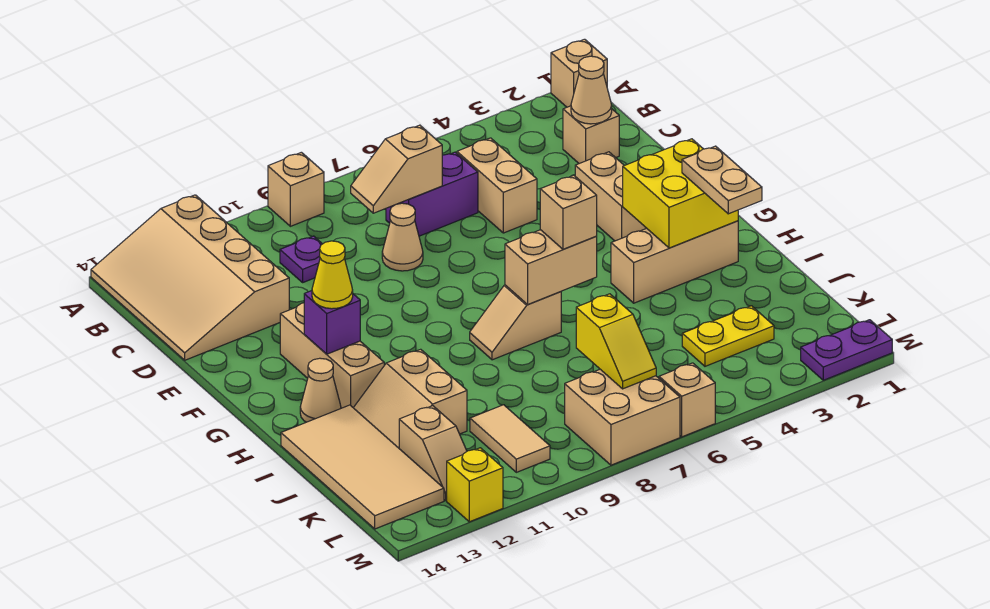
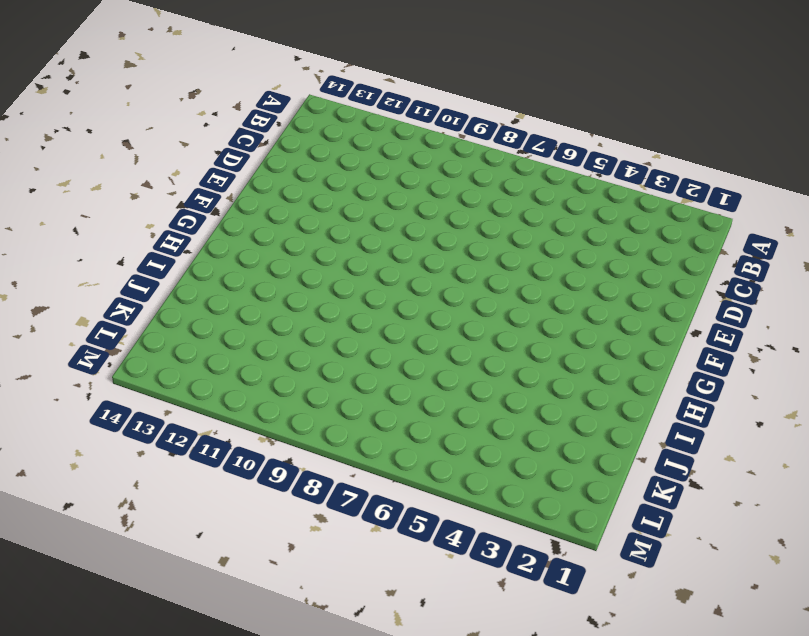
none -> tan 1x1 brick [551,39,607,107]
none -> tan 1x1 brick [268,152,324,226]
none -> tan 3x4 slope [91,195,289,360]
none -> tan 1x1 brick [563,106,619,164]

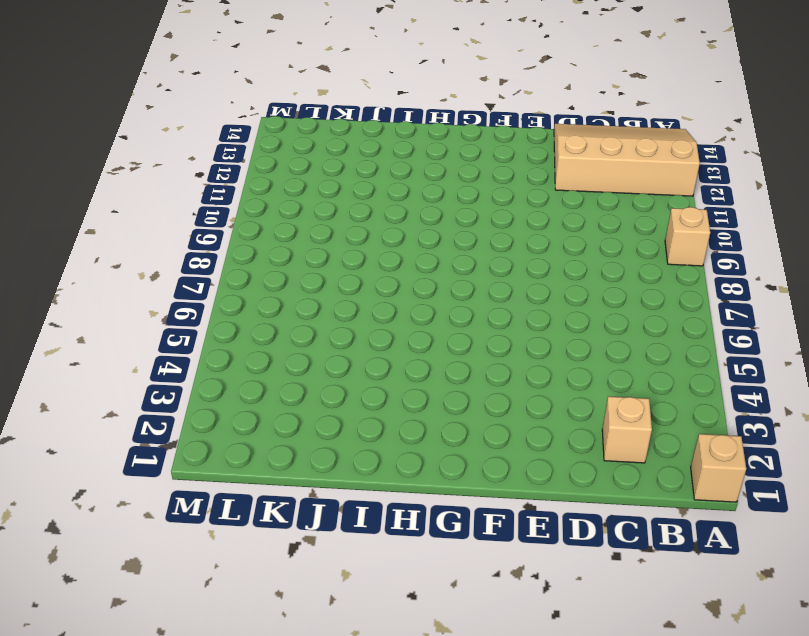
none -> tan 1x2 brick [457,138,537,233]
none -> purple 1x2 brick [386,152,478,236]
none -> purple 1x1 plate [280,236,322,282]
none -> tan 1x1 cone [382,203,423,271]

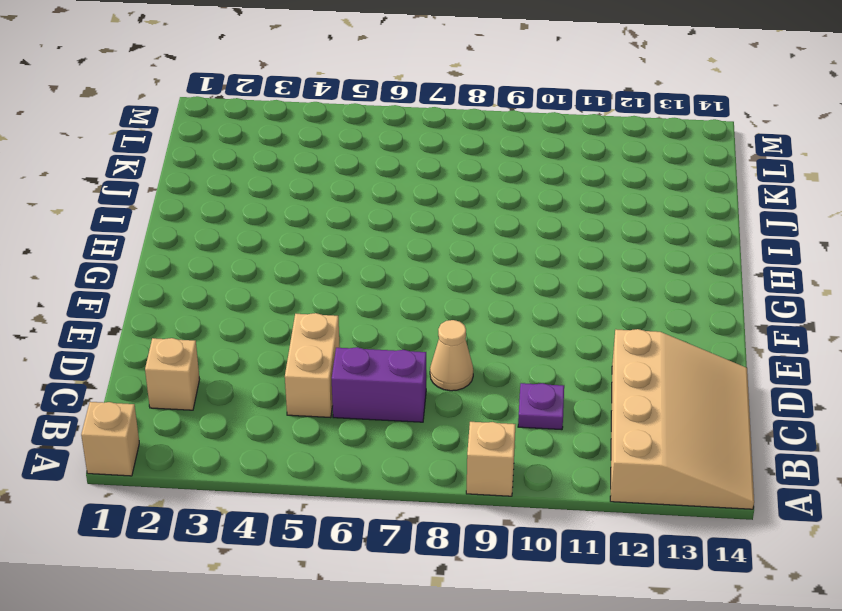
none -> tan 1x2 brick [575,152,646,241]
none -> tan 1x3 brick [280,303,384,408]
none -> tan 1x3 brick [611,221,738,303]
none -> tan 1x2 slope [470,285,561,360]

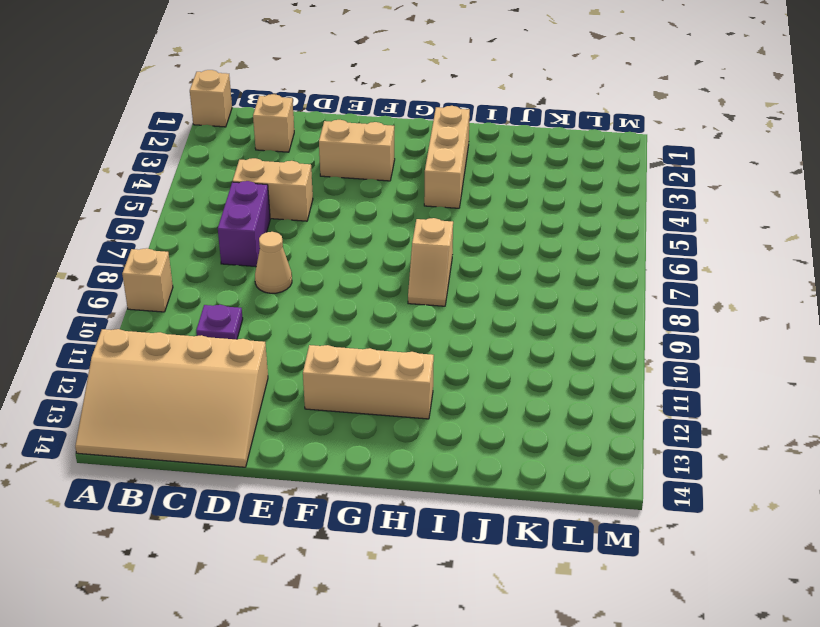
none -> tan 1x1 cone [300,358,341,422]
none -> tan 2x2 slope [354,349,467,448]
none -> tan 2x4 tile [281,405,444,529]
none -> yellow 1x2 plate [682,306,774,366]

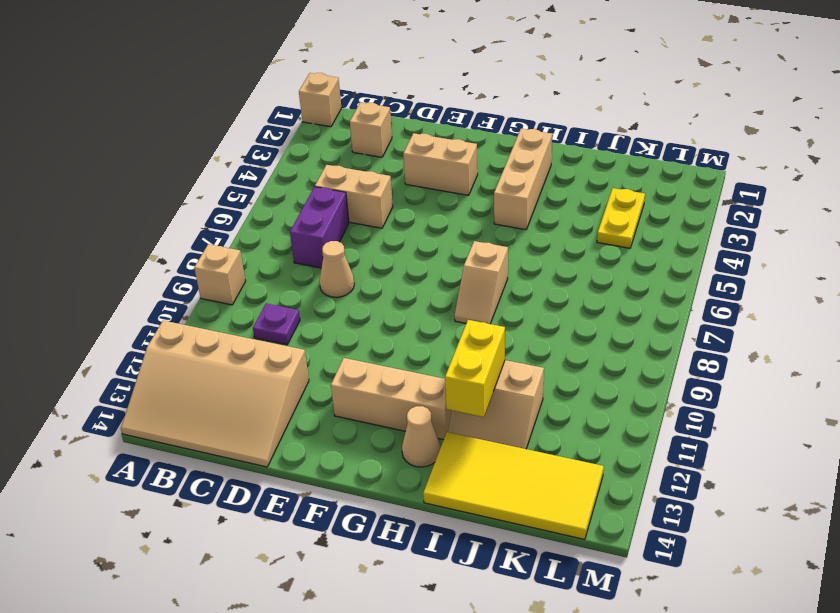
yellow 1x2 brick [445,320,505,417] -> none
yellow 2x4 tile [423,432,604,539] -> tan 2x4 tile [281,405,444,529]
none -> tan 1x2 tile [470,405,550,472]
none -> tan 1x2 slope [399,406,467,501]
none -> tan 2x2 brick [565,369,680,465]
none -> purple 1x2 plate [801,320,892,380]

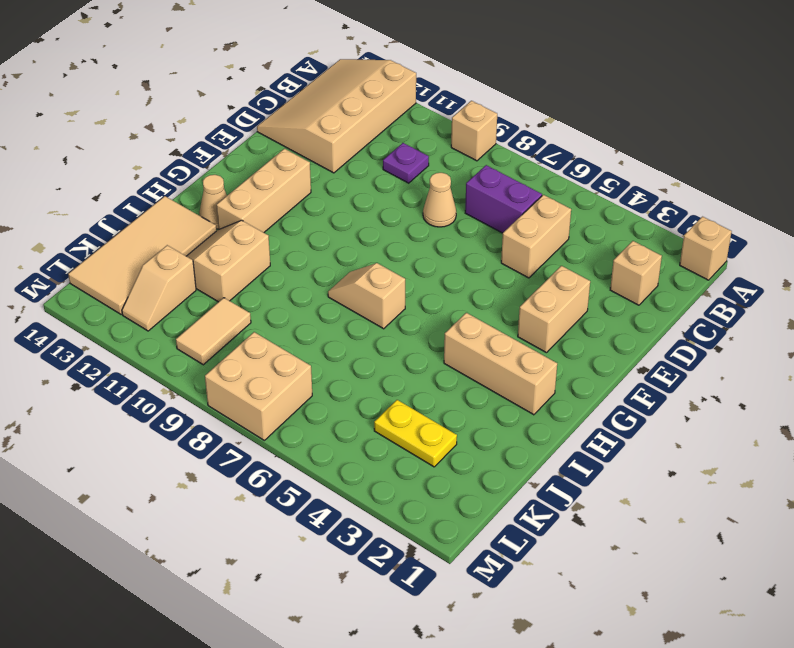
none -> purple 1x2 plate [801,320,892,380]
none -> tan 1x1 brick [659,363,715,437]
none -> yellow 1x1 brick [447,448,503,522]
none -> tan 1x1 cone [571,56,612,124]

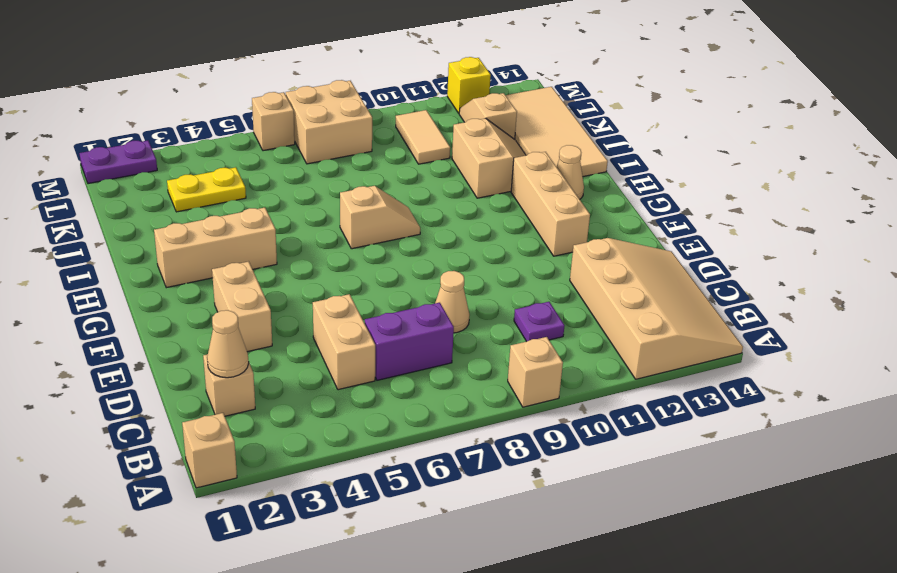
none -> tan 1x2 slope [351,125,442,213]
none -> yellow 2x2 brick [623,139,738,248]
none -> purple 1x1 brick [304,291,360,354]
none -> tan 1x2 brick [505,230,597,304]

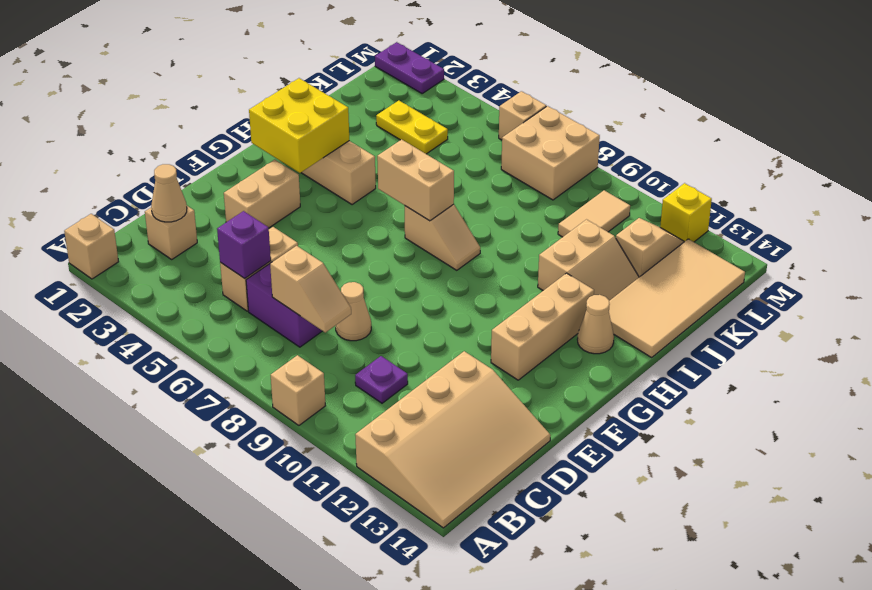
purple 1x1 brick [217,211,271,278] -> purple 1x1 brick moved to [304,291,360,354]
none -> yellow 1x2 slope [576,294,656,389]
none -> yellow 1x1 cone [312,241,353,309]
none -> tan 1x2 plate [682,146,762,214]
none -> tan 1x1 brick [540,175,597,249]

